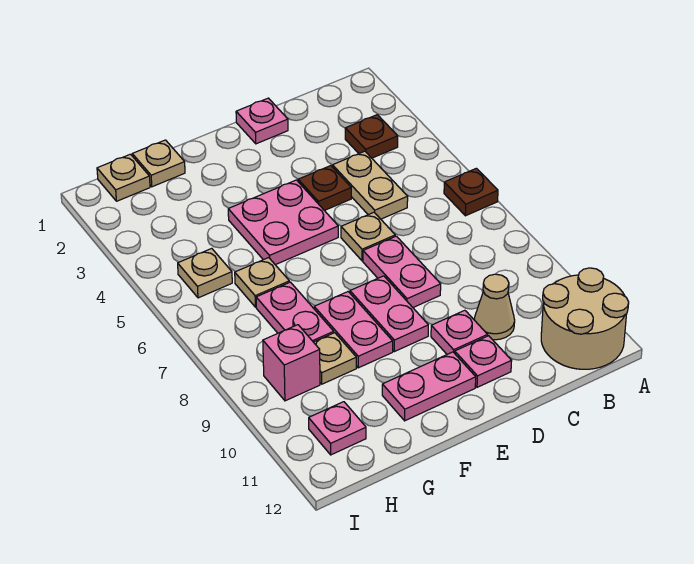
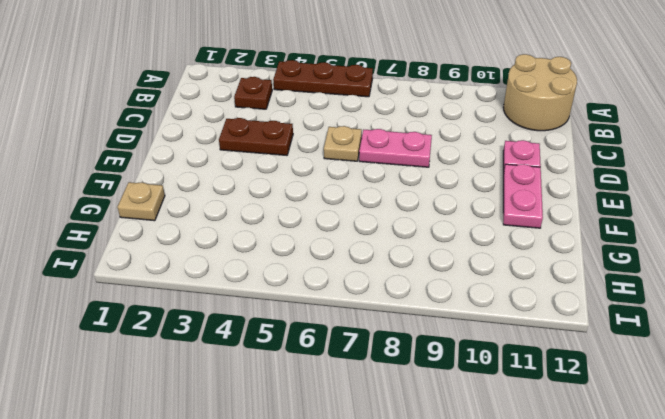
brown 1x3 plate [273,60,373,97] -> brown 1x1 plate [444,168,498,216]
brown 1x2 plate [219,118,293,155] -> brown 1x1 plate [298,166,351,211]
none -> tan 1x2 plate [333,151,408,219]
none -> tan 1x1 cone [474,274,515,340]
none -> pink 1x1 plate [236,98,288,144]

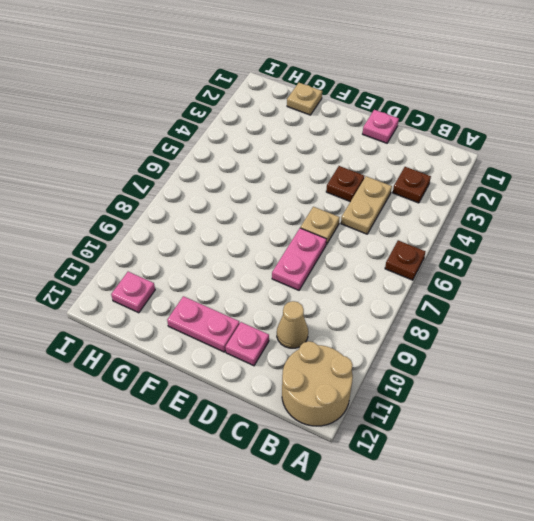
none -> pink 1x1 plate [431,310,488,354]
none -> pink 2x2 plate [228,180,338,265]
none -> pink 1x2 plate [350,276,428,352]

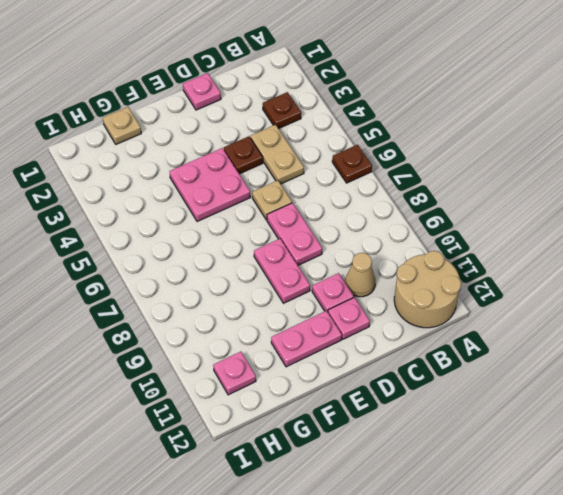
none -> pink 1x2 plate [314,292,393,368]
none -> tan 1x1 plate [235,258,289,307]
none -> pink 1x2 plate [256,282,334,342]

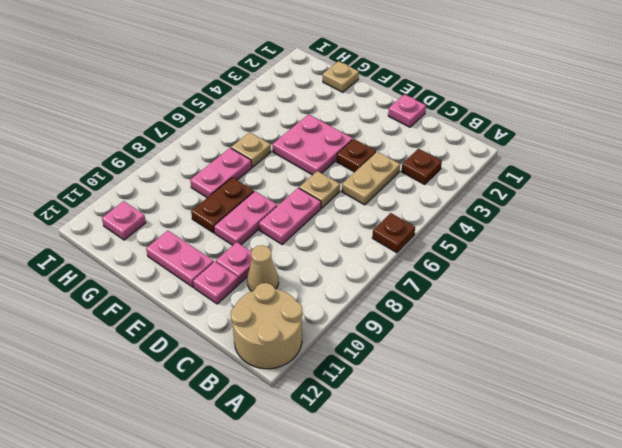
brown 1x2 plate [191,177,254,233] -> pink 1x2 plate [314,292,393,368]
none -> tan 1x1 plate [314,333,356,384]
none -> tan 1x1 plate [97,154,150,201]
none -> tan 1x1 plate [178,248,232,298]

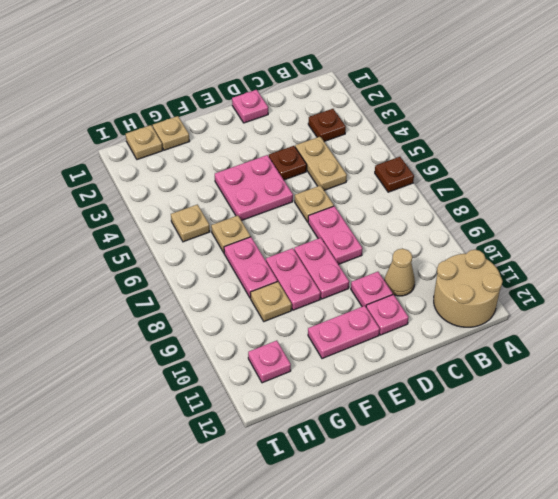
none -> pink 1x1 brick [263,325,320,401]

